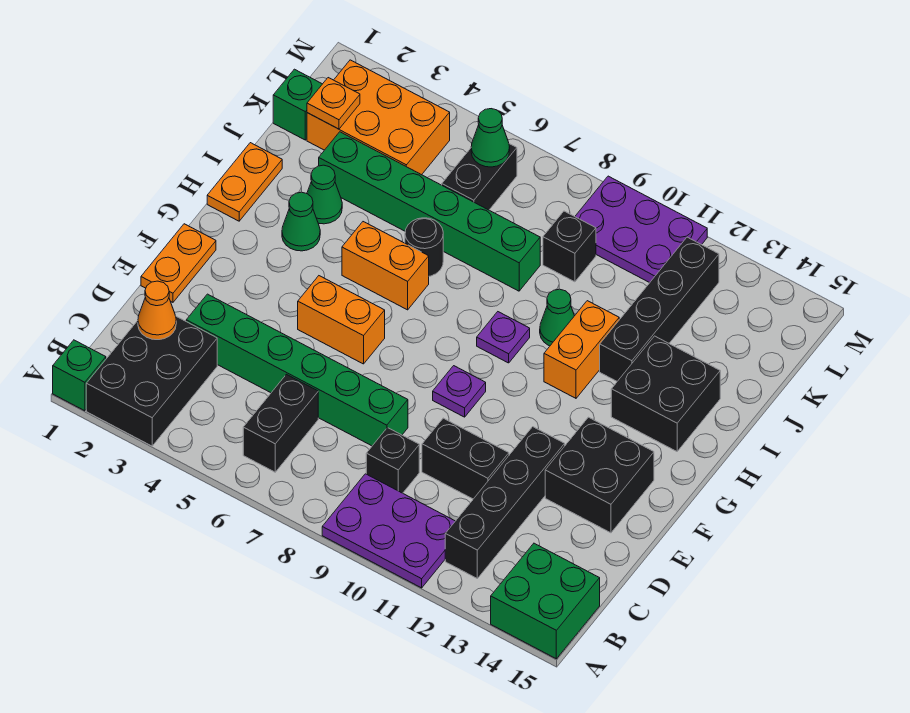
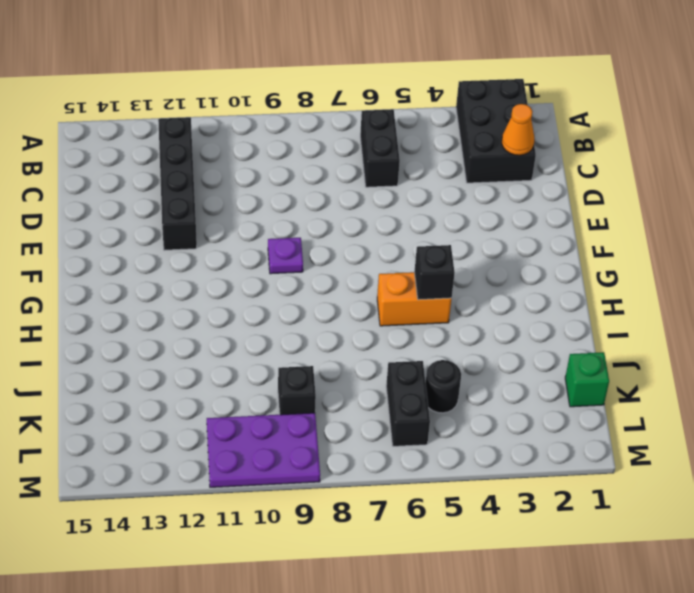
black 1x1 brick [414,245,455,300] -> black 1x1 brick moved to [366,428,419,493]
black 1x1 round brick [426,360,461,413] -> black 1x1 round brick moved to [405,218,443,276]
none -> green 1x1 brick [53,340,106,411]
none -> purple 2x3 plate [322,474,455,588]
none -> green 2x2 brick [491,543,600,659]
none -> green 1x6 brick [186,294,408,446]

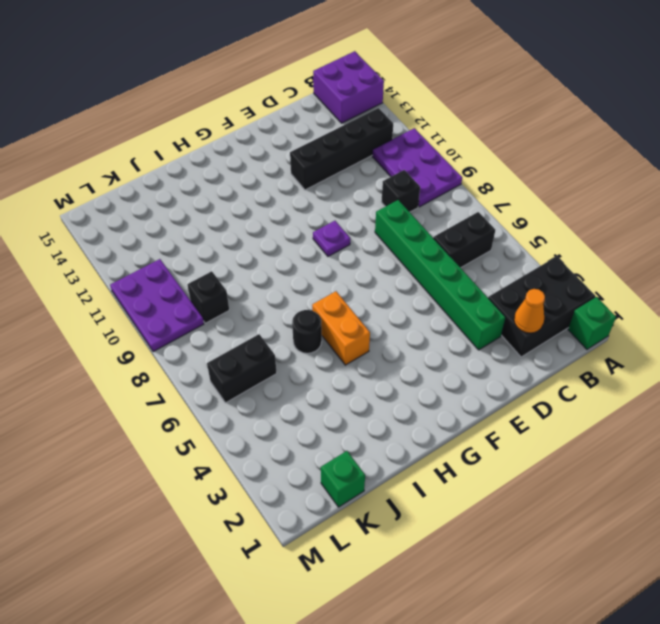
purple 2x2 brick [313,51,384,123] -> green 2x2 brick [491,543,600,659]
none -> black 1x2 brick [422,418,509,499]
none -> orange 1x2 plate [141,224,216,302]
none -> black 2x2 brick [545,417,654,533]
none -> orange 1x2 brick [298,276,385,364]

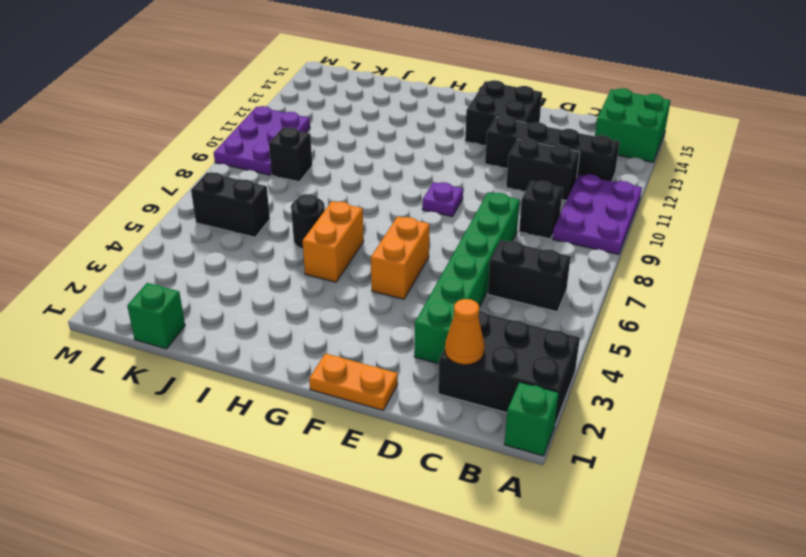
black 1x2 brick [506,139,580,201] -> black 1x2 brick turned to [422,418,509,499]
none -> orange 1x2 plate [207,143,282,221]
none -> green 1x1 cone [282,192,320,251]
none -> purple 1x1 plate [477,312,530,363]
none -> orange 1x2 brick [544,301,619,398]

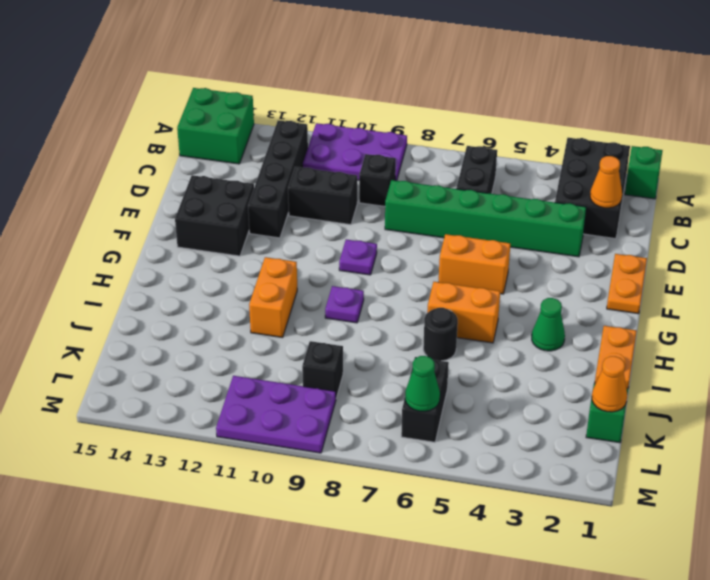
orange 1x1 cone [592,356,627,412] -> none
none -> black 2x2 brick [611,336,720,451]
none -> green 1x1 cone [307,165,342,224]
none -> green 1x1 cone [540,289,574,346]
none -> black 1x4 brick [600,237,719,381]

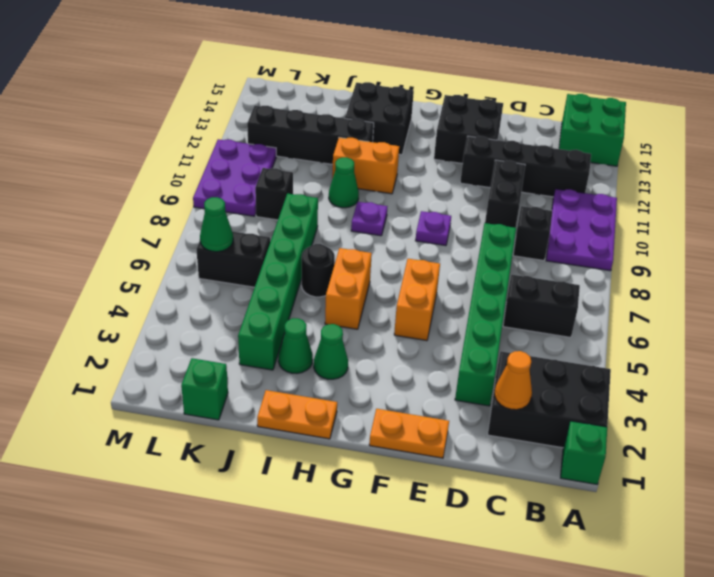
none -> orange 2x3 brick [307,60,450,175]
none -> orange 1x1 plate [307,78,360,129]

